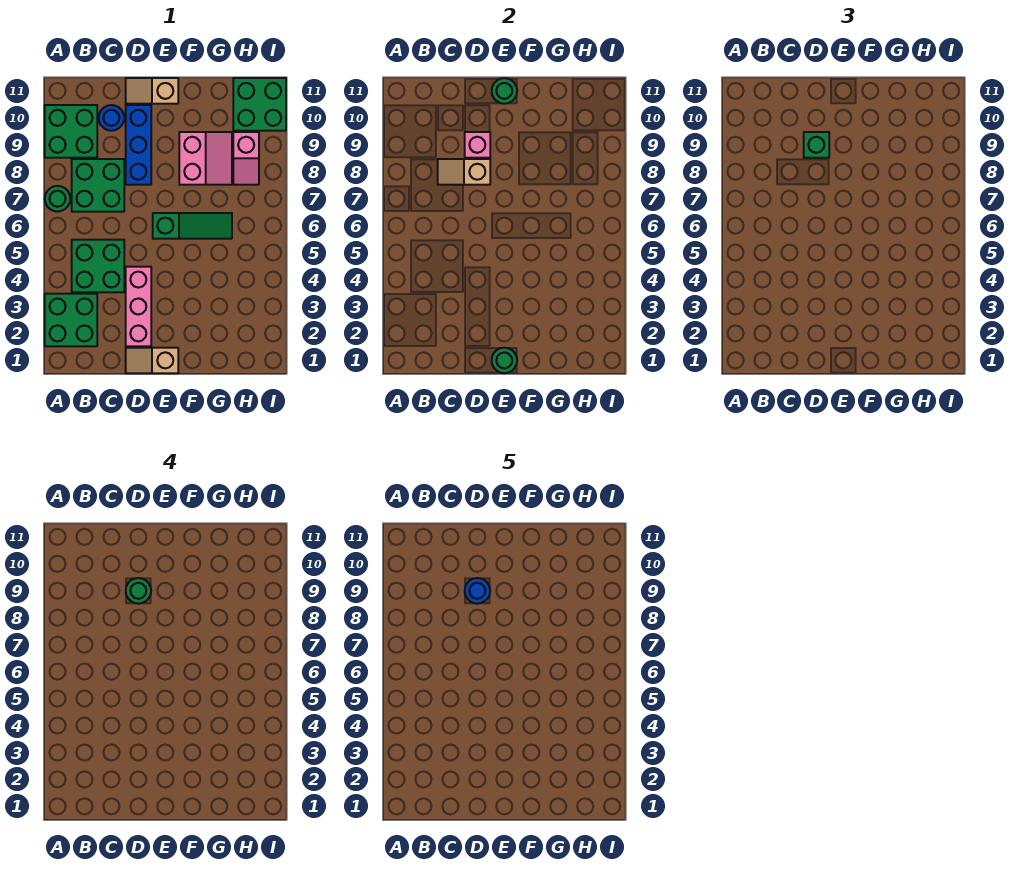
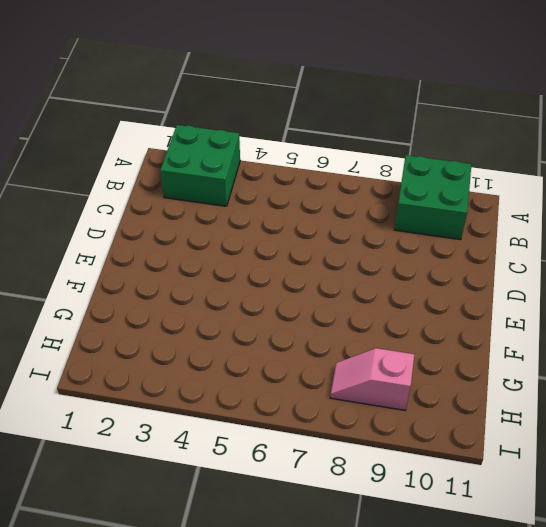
none -> green 1x1 round brick [45,186,70,212]
none -> green 2x2 brick [72,240,124,292]
none -> green 2x2 brick [72,159,124,212]

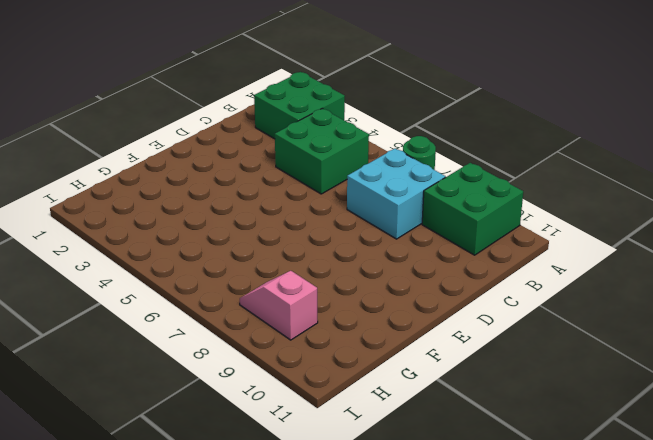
cyan 2x2 brick [347,149,445,239] -> green 2x2 brick [72,159,124,212]
none -> blue 1x1 round brick [99,105,124,131]
none -> tan 1x2 slope [126,348,178,373]
none -> pink 1x3 brick [126,267,151,346]

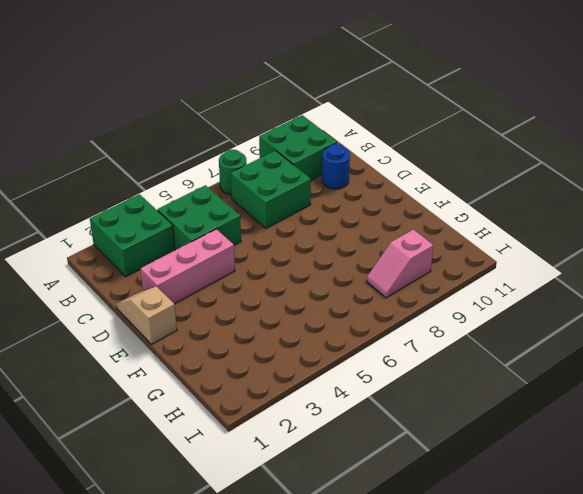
none -> blue 1x3 brick [126,105,151,185]
none -> tan 1x2 slope [126,78,178,104]
none -> green 1x3 slope [153,213,232,239]

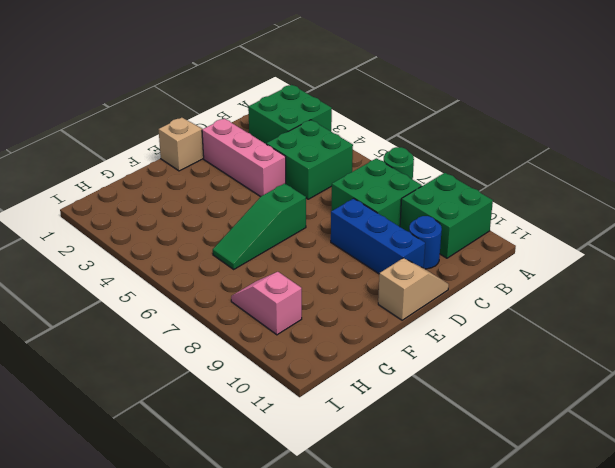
none -> pink 2x2 slope [179,132,232,185]
none -> green 2x2 brick [233,78,286,131]
none -> tan 1x2 slope [438,159,490,185]

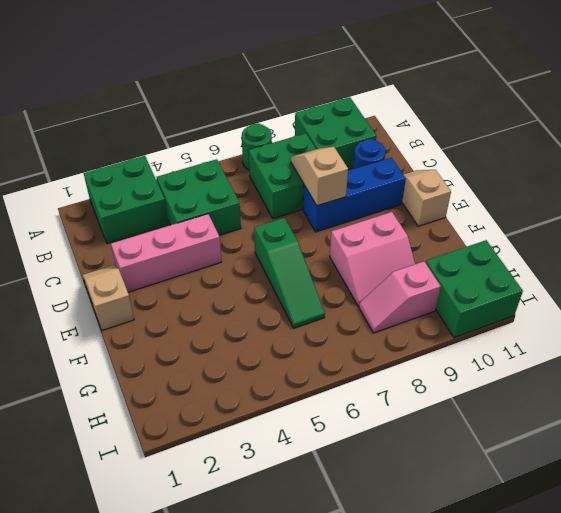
none -> pink 1x1 brick [465,132,490,158]
none -> green 1x1 round brick [492,348,517,373]
none -> green 1x1 round brick [492,78,517,104]

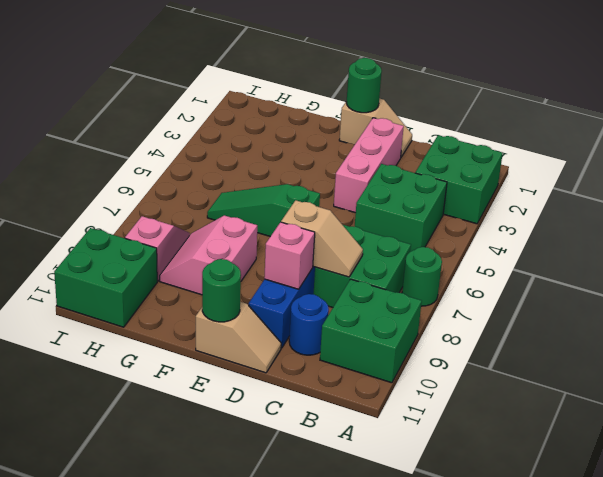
none -> green 1x1 brick [804,132,829,158]
none -> green 1x1 round brick [126,578,151,604]
none -> blue 1x1 round brick [465,578,490,604]

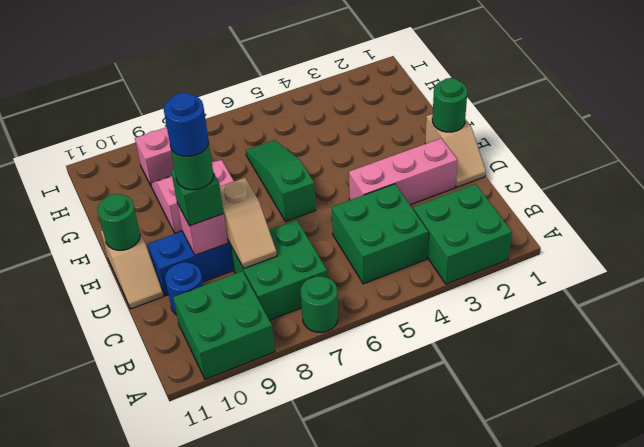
none -> green 2x2 brick [233,78,286,131]

